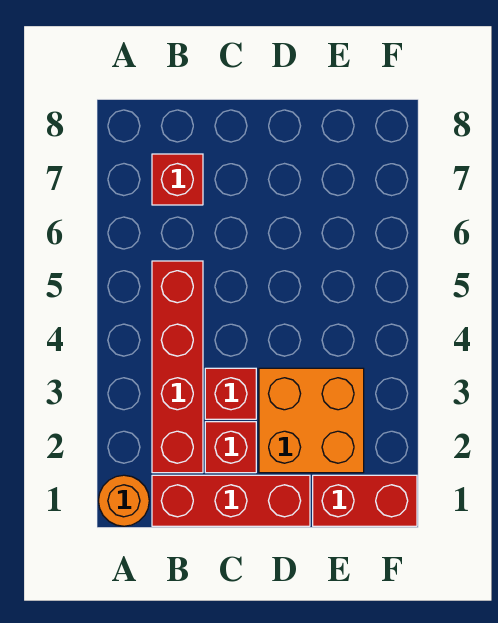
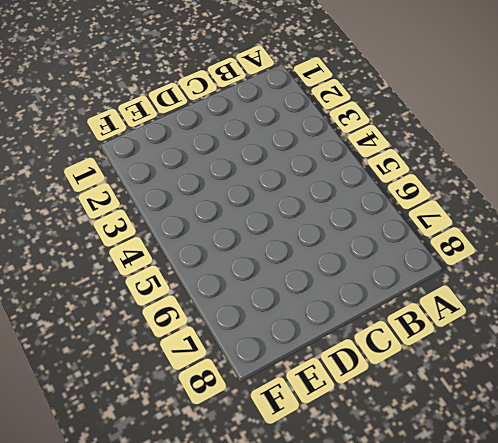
none -> orange 1x1 round brick [98,475,149,526]
none -> red 1x3 brick [152,475,310,526]

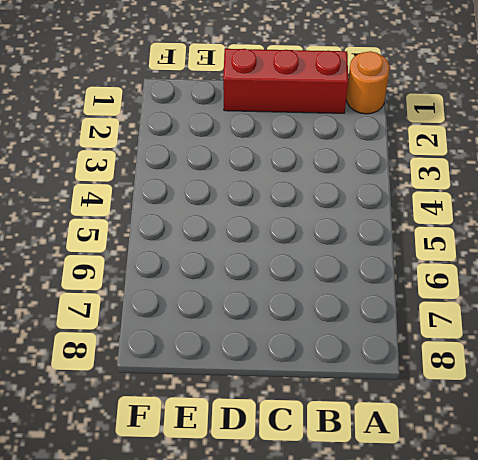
none -> red 1x4 brick [152,261,203,473]
none -> red 1x1 brick [152,154,203,205]

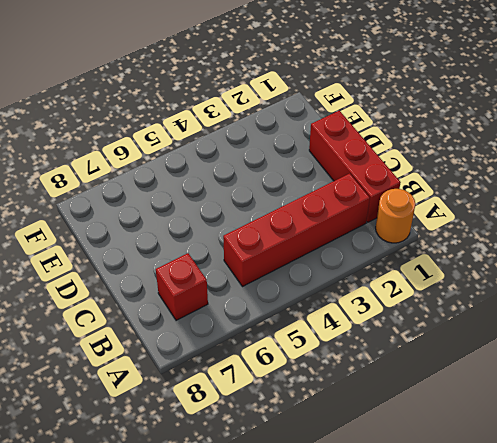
none -> red 1x1 brick [205,422,256,473]
none -> red 1x1 brick [205,368,256,419]

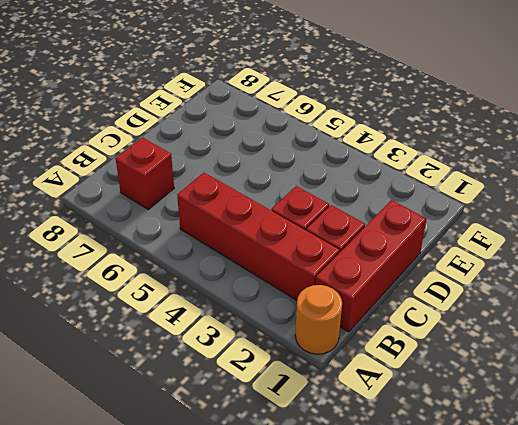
none -> orange 2x2 brick [259,368,364,473]
none -> red 1x2 brick [313,475,417,526]

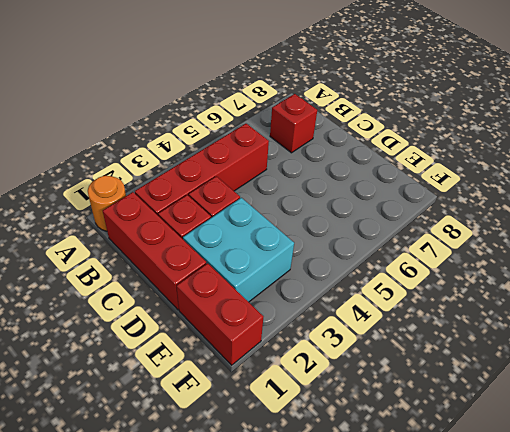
cyan 2x2 brick [183,198,294,302] -> orange 2x2 brick [259,368,364,473]

